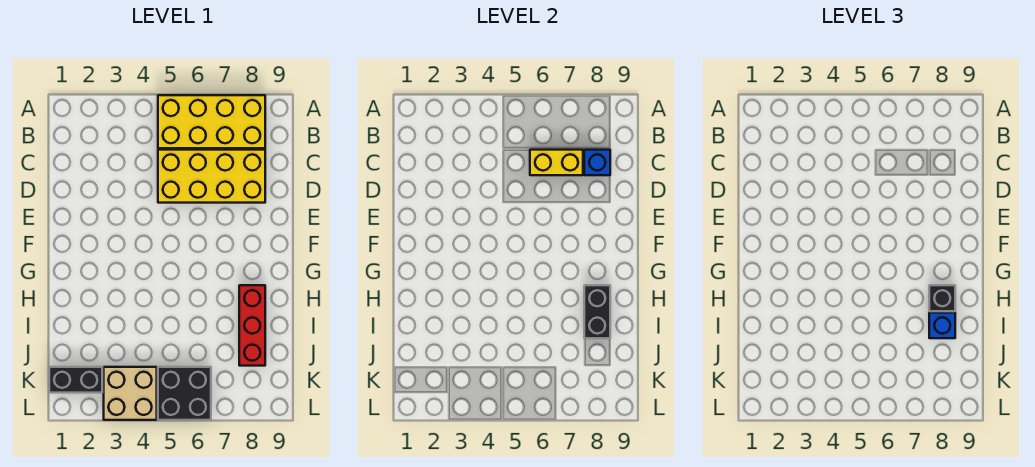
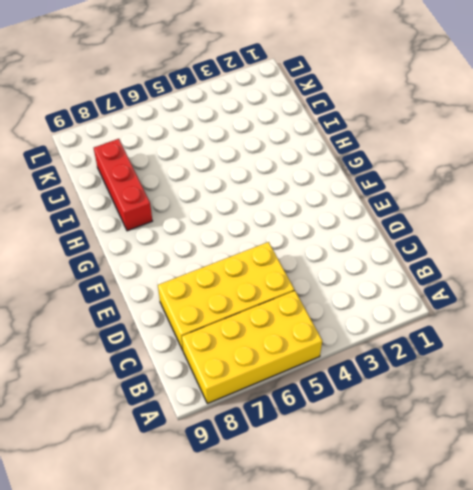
none -> black 1x2 brick [49,367,102,393]
none -> tan 2x2 brick [104,367,157,420]

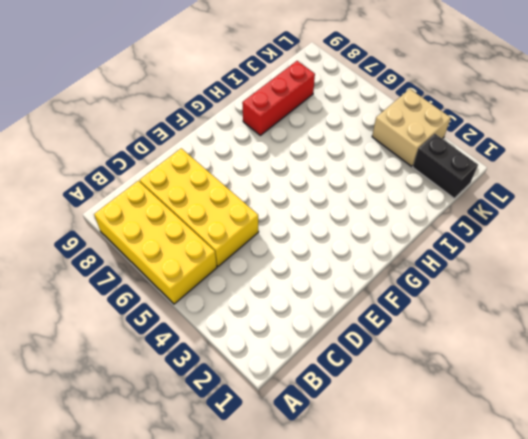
none -> black 2x2 brick [158,367,211,420]
none -> yellow 1x2 brick [530,150,583,175]

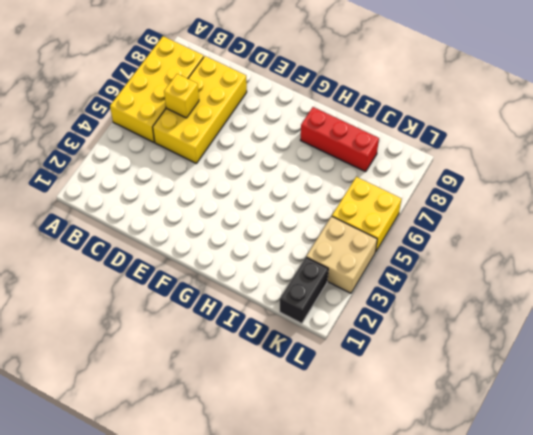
yellow 1x1 brick [164,74,199,118] -> yellow 1x2 brick [530,150,583,175]
yellow 2x2 brick [332,177,402,252] -> black 2x2 brick [158,367,211,420]
none -> blue 1x1 brick [584,150,610,175]
none -> black 1x2 brick [584,285,610,338]

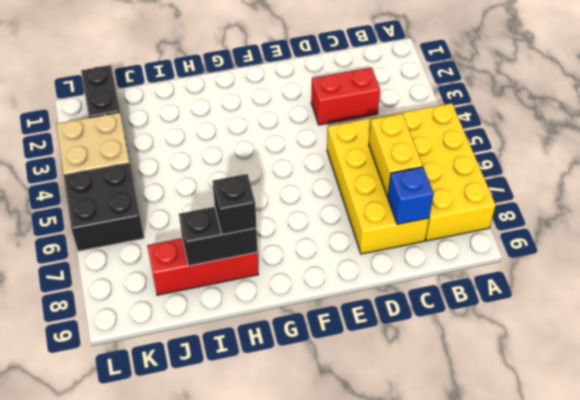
red 1x2 brick [311,67,380,125] -> none
none -> blue 1x1 brick [929,313,955,338]

